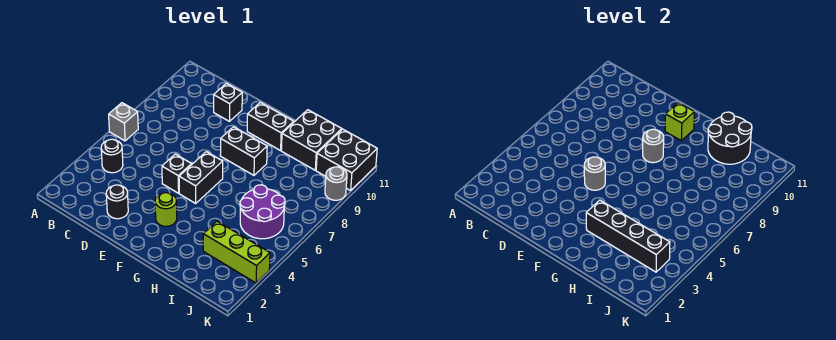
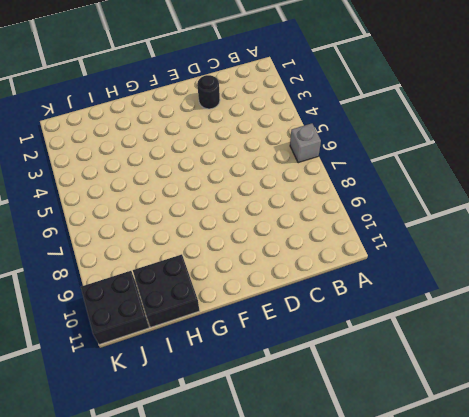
none -> black 1x1 round brick [101,139,123,173]
none -> black 1x1 brick [214,83,242,121]
none -> black 1x1 brick [162,154,192,193]

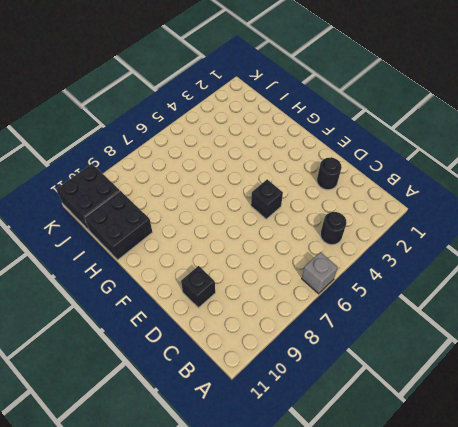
none -> lime 1x1 round brick [155,193,177,226]
none -> black 1x2 brick [179,152,223,203]
none -> black 1x2 brick [220,127,267,175]

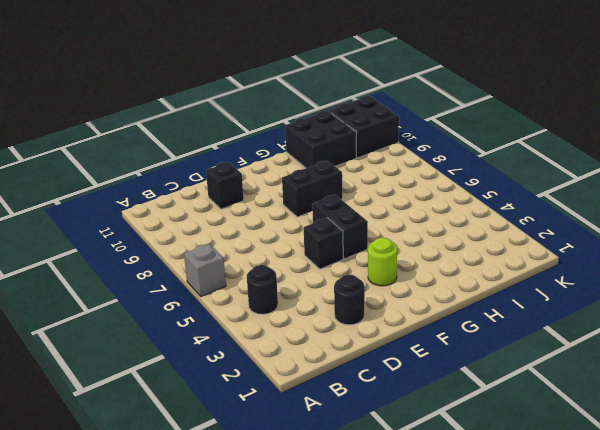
none -> black 1x2 brick [247,103,294,151]
none -> lime 1x3 brick [203,221,270,283]
none -> purple 2x2 round brick [240,185,285,239]

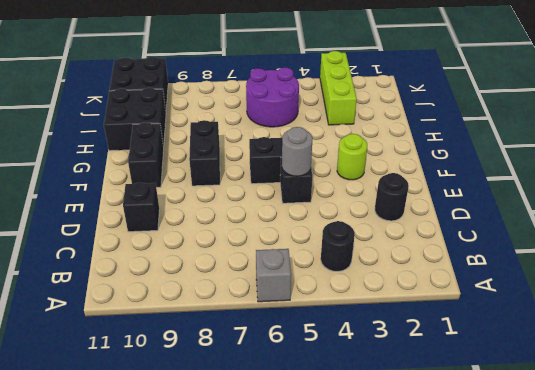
none -> grey 1x1 round brick [325,167,347,200]
none -> grey 1x1 round brick [643,129,664,163]
none -> lime 1x1 brick [665,103,694,141]

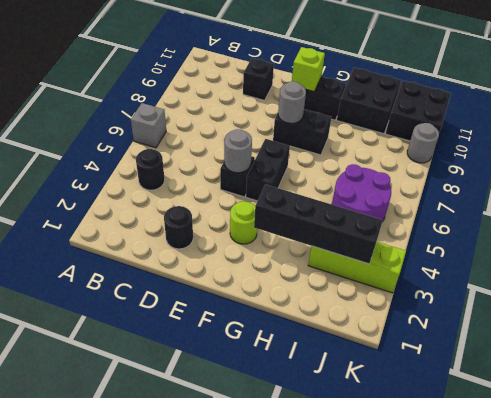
none -> black 2x2 round brick [708,112,752,164]

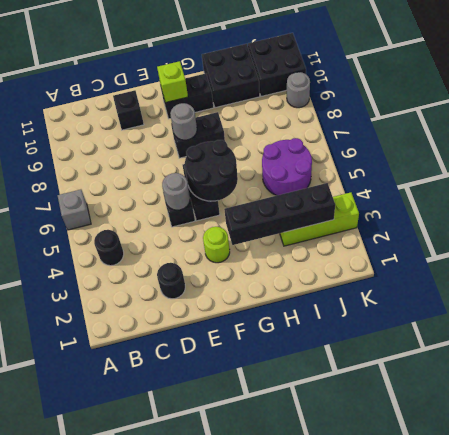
black 2x2 round brick [185,140,238,201] -> black 2x2 round brick moved to [708,112,752,164]

